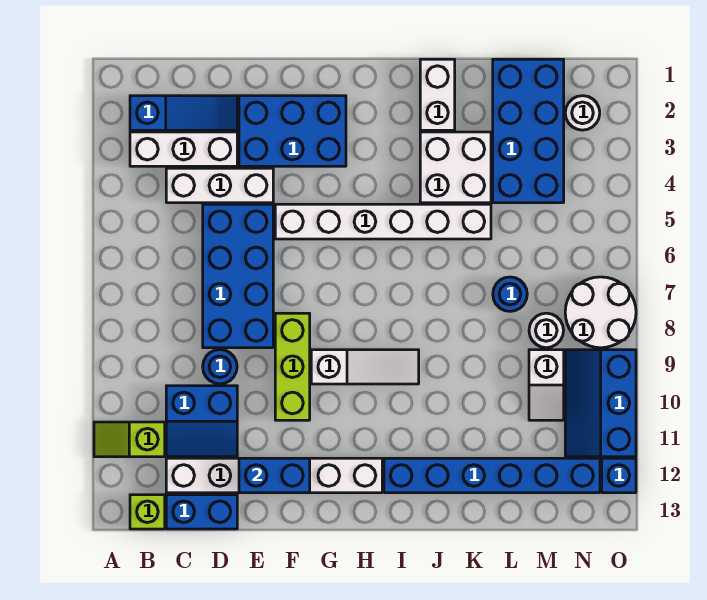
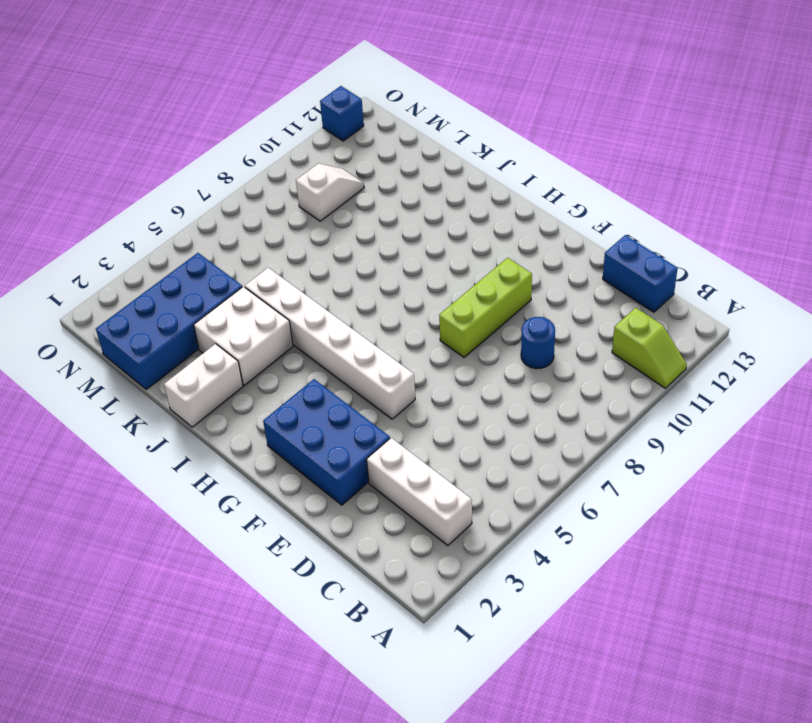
none -> blue 1x3 slope [130,96,237,130]
none -> lime 1x1 brick [130,495,165,529]
none -> white 1x3 brick [166,168,273,203]

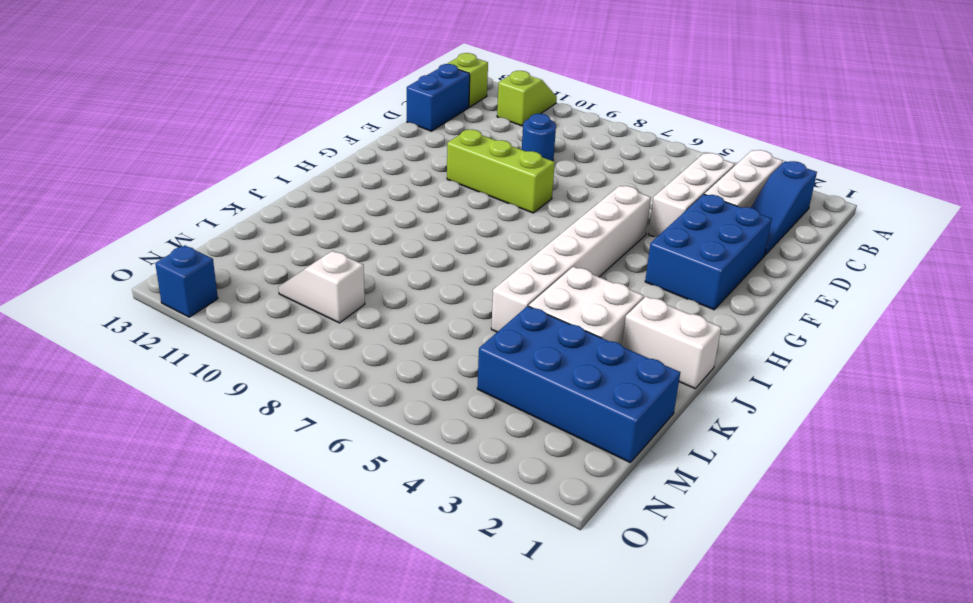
none -> blue 2x2 slope [166,386,237,457]
none -> white 1x6 brick [166,458,382,493]
none -> blue 2x4 brick [203,204,273,348]

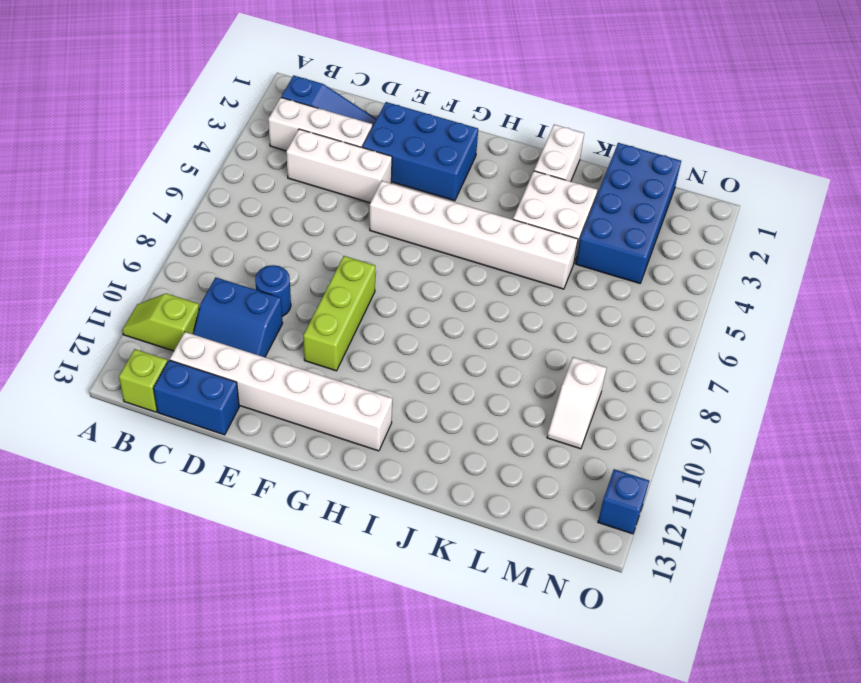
none -> blue 2x4 brick [203,204,273,348]
none -> white 1x3 slope [311,350,419,384]
none -> blue 1x6 brick [384,458,600,493]

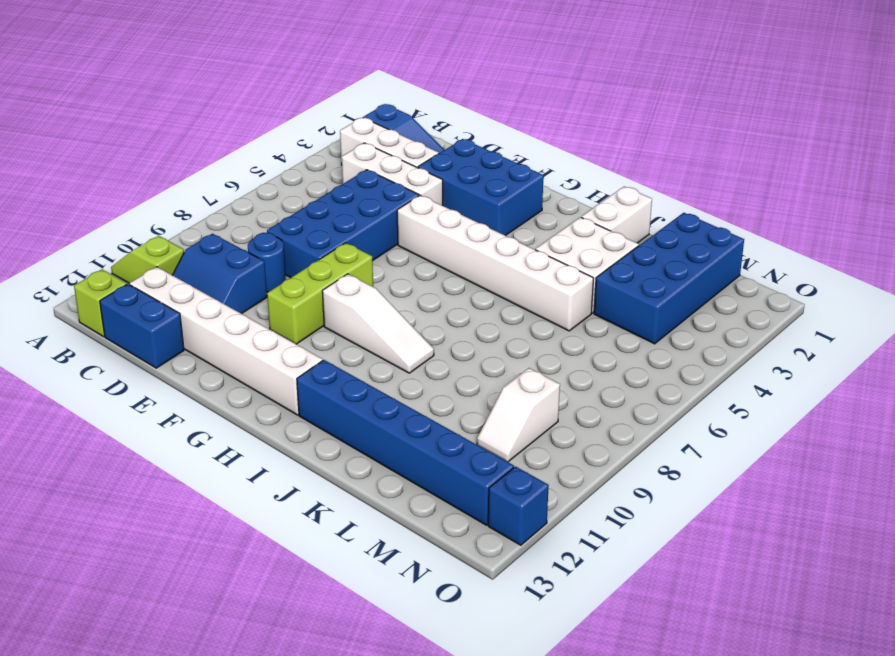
none -> blue 1x1 round brick [493,277,527,311]
none -> white 1x1 round brick [529,313,564,348]
none -> white 1x1 round brick [565,96,600,130]

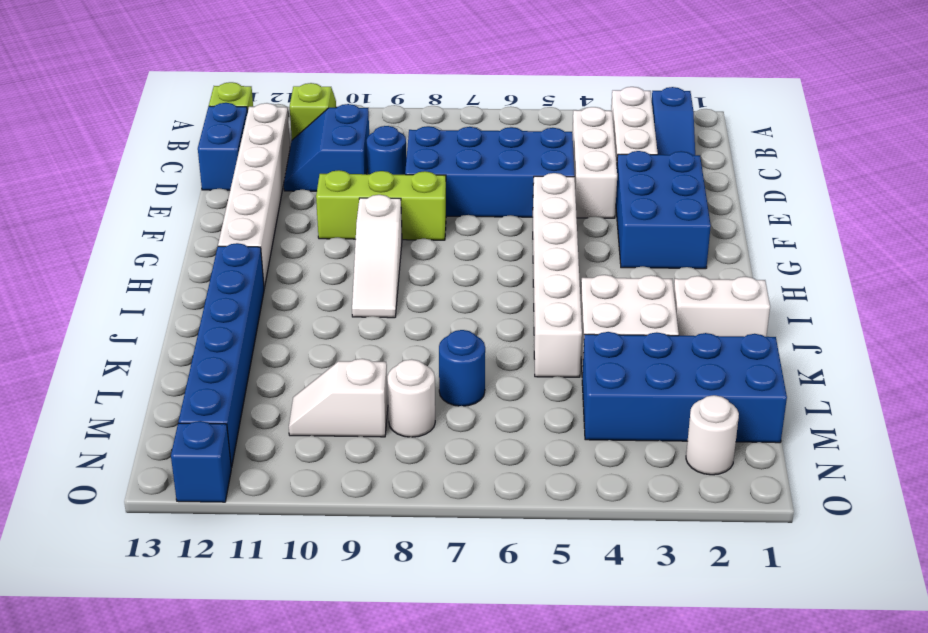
none -> white 2x2 round brick [565,277,636,348]
none -> blue 2x3 slope [565,350,636,457]
none -> blue 1x2 brick [239,458,310,493]

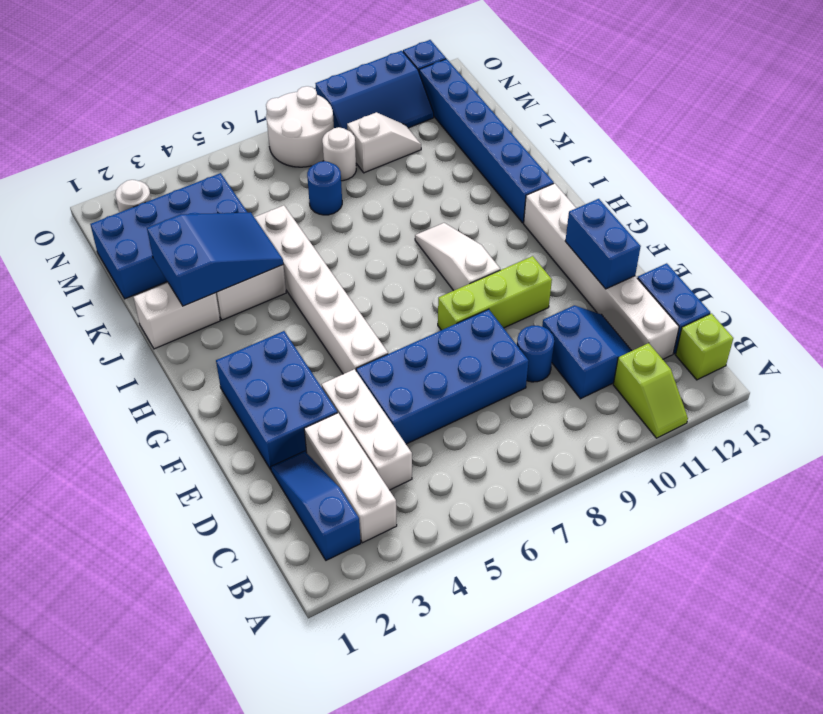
blue 2x3 slope [147,212,283,306] -> none

